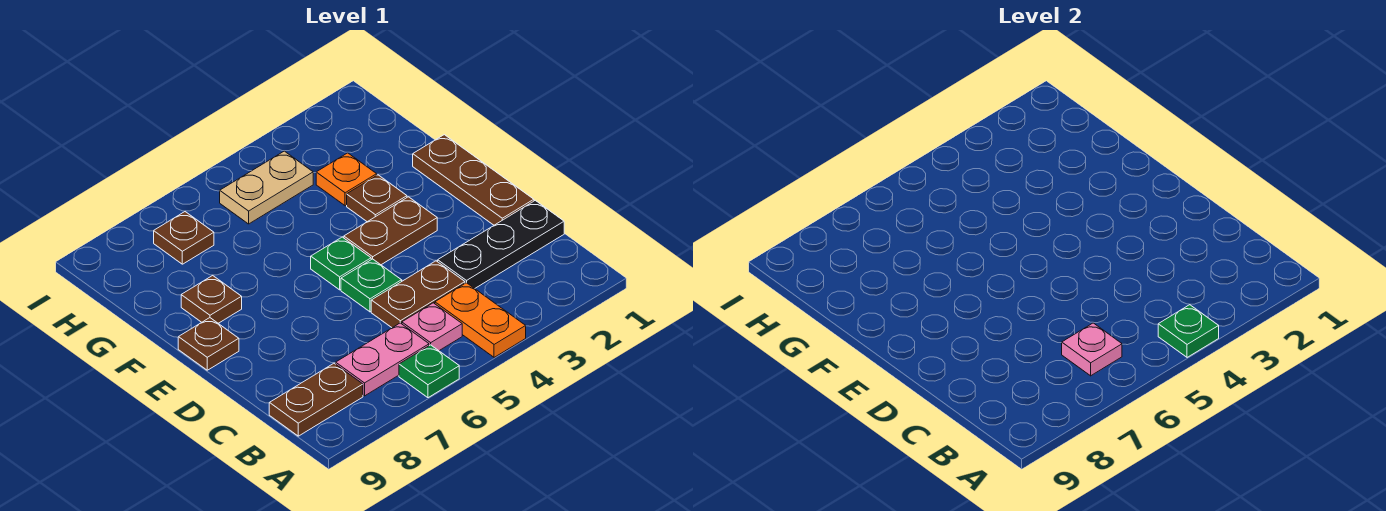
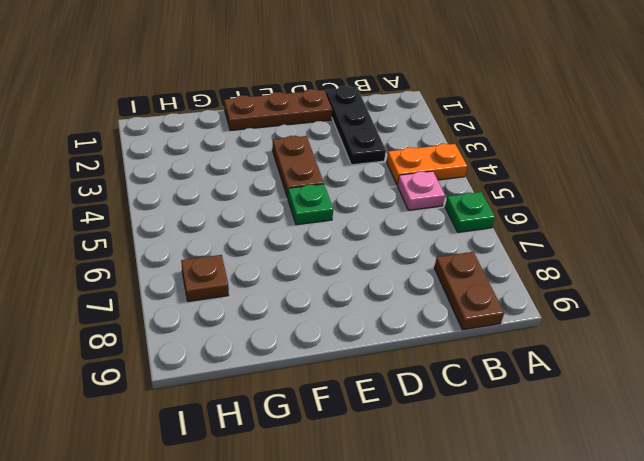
none -> pink 1x2 plate [336,323,429,396]
none -> brown 1x2 plate [371,261,465,328]
none -> green 1x1 plate [341,259,402,312]

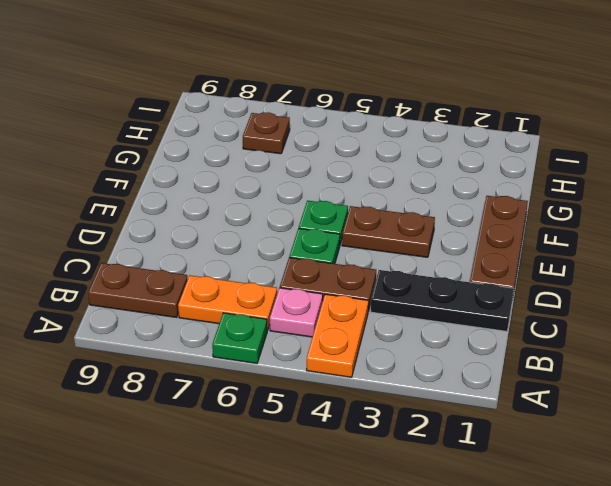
orange 1x2 plate [178,275,277,330] -> pink 1x2 plate [336,323,429,396]
none -> brown 1x1 plate [178,318,239,370]
none -> brown 1x1 plate [347,175,407,222]
none -> brown 1x1 plate [181,276,242,323]

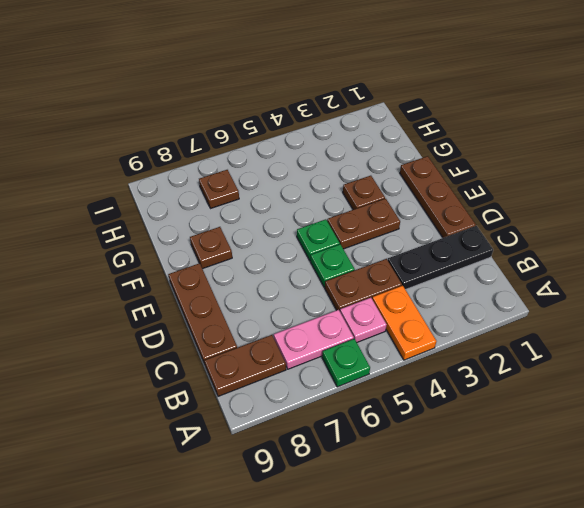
brown 1x3 plate [168,263,237,364] -> brown 1x1 plate [178,318,239,370]
none -> orange 1x1 plate [316,153,377,206]
none -> tan 1x2 plate [220,151,313,224]
none -> green 1x1 plate [1158,305,1219,357]

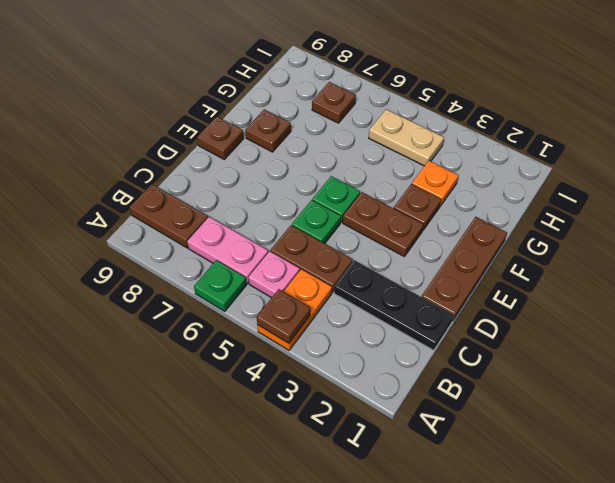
brown 1x1 plate [257,289,310,343] -> green 1x1 plate [1158,305,1219,357]
none -> pink 1x1 plate [1062,323,1122,376]

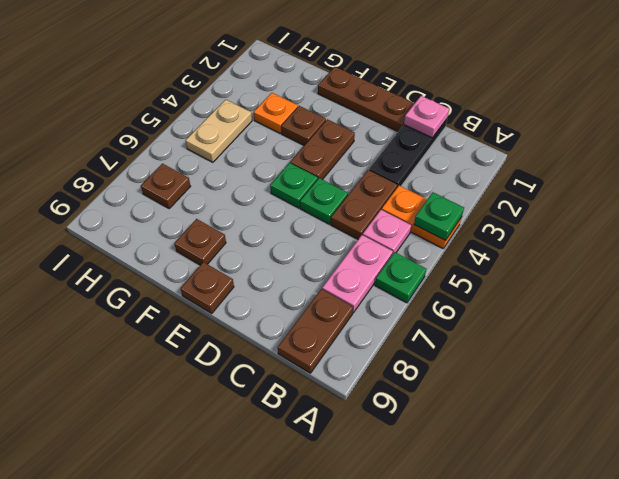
pink 1x1 plate [404,96,449,138] -> pink 1x1 plate moved to [1062,323,1122,376]

